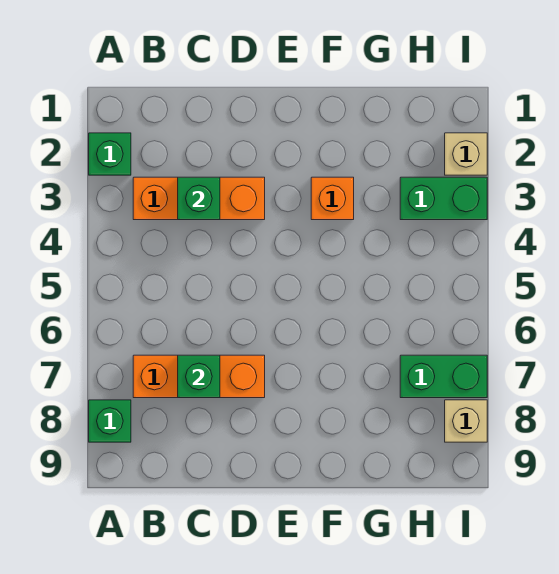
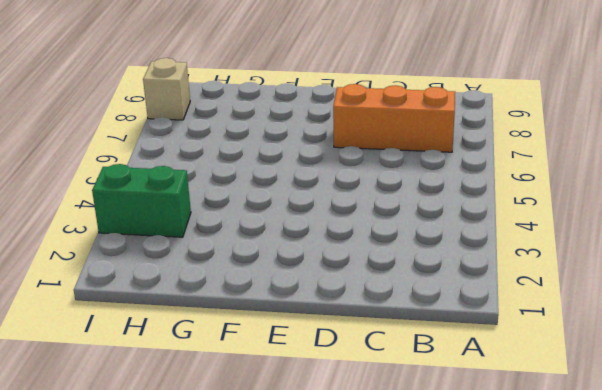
none -> green 1x1 brick [89,133,131,175]
none -> green 1x1 brick [89,400,131,442]

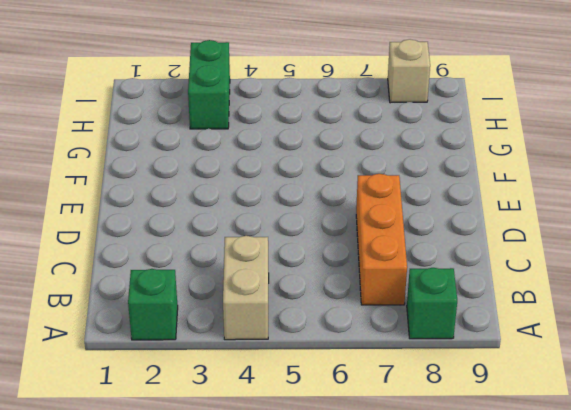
tan 1x2 brick [223,236,269,340] -> none
none -> orange 1x3 brick [133,177,265,220]
none -> orange 1x1 brick [311,177,354,220]

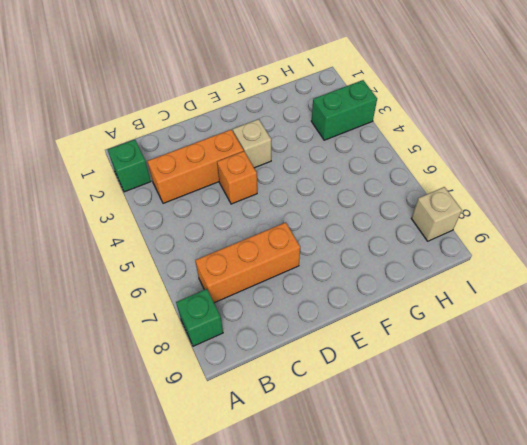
orange 1x1 brick [217,151,257,204] -> orange 1x1 brick moved to [311,177,354,220]
tan 1x1 brick [233,119,271,168] -> tan 1x1 brick moved to [445,133,487,175]
none -> green 1x2 brick [400,355,487,398]
none -> green 1x1 brick [178,177,220,220]

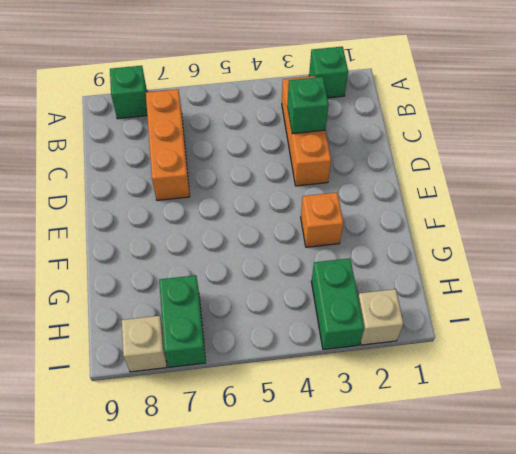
none -> green 1x1 brick [178,355,220,398]

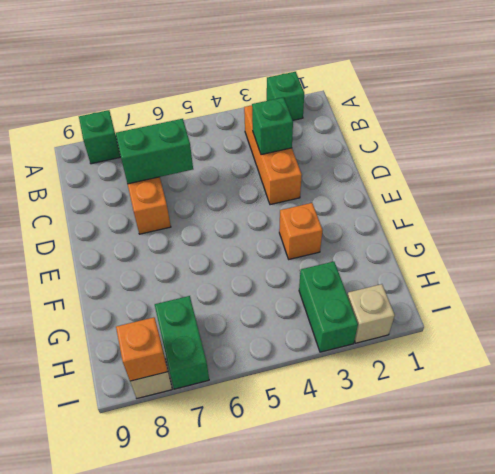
green 1x2 brick [116,119,193,184] -> green 1x1 brick [178,355,220,398]
orange 1x1 brick [116,317,168,381] -> none

